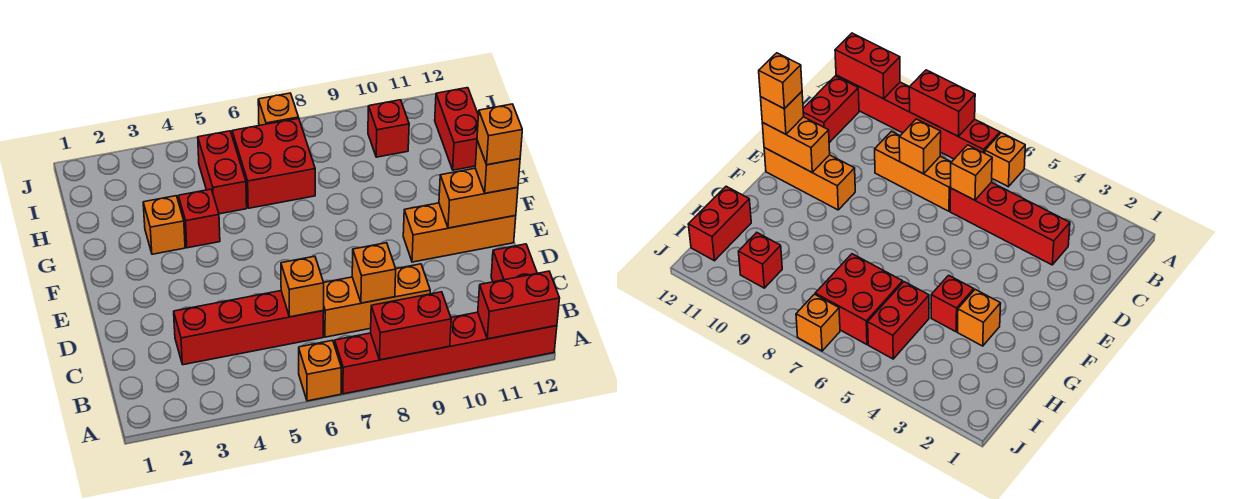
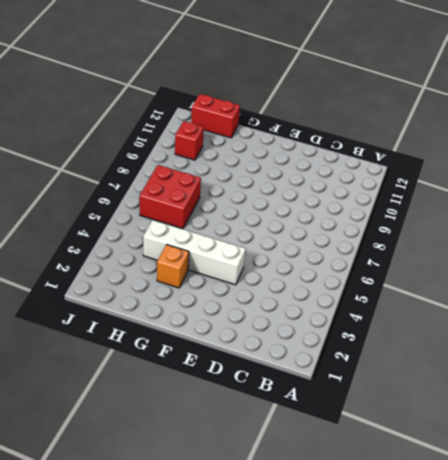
white 1x4 brick [143,220,246,285] -> red 1x1 brick [178,189,220,248]
none -> orange 1x1 brick [299,340,341,401]
none -> red 1x6 brick [335,312,557,394]
none -> red 1x2 brick [491,244,537,282]

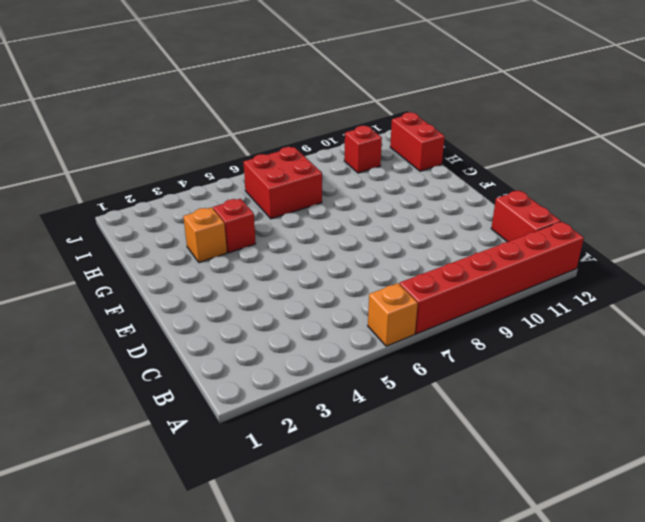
none -> red 1x4 brick [174,291,324,365]
none -> orange 1x3 brick [323,264,430,337]
none -> orange 1x3 brick [403,203,516,262]

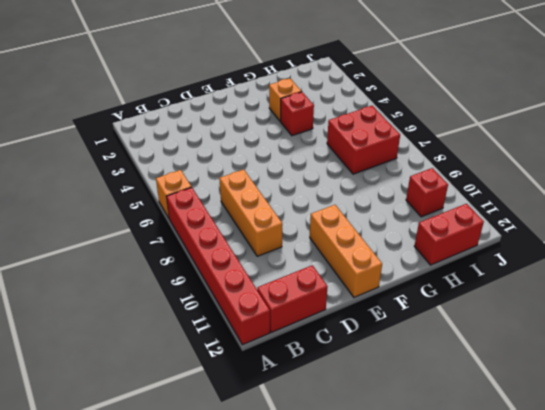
none -> red 1x4 brick [174,291,324,365]
none -> red 1x2 brick [198,131,247,214]
none -> orange 1x1 brick [258,93,299,126]

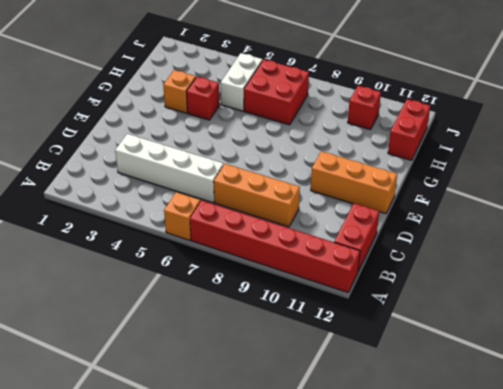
white 1x4 brick [115,134,223,203] -> red 1x4 brick [174,291,324,365]
white 1x2 brick [221,53,262,111] -> red 1x2 brick [198,131,247,214]
none -> orange 1x1 brick [258,93,299,126]
none -> red 1x2 brick [371,292,451,360]
none -> red 1x2 brick [478,271,560,339]

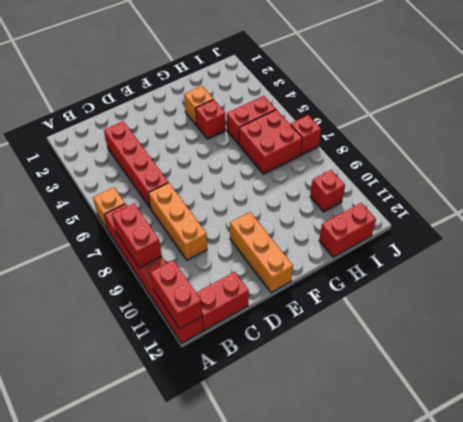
red 1x1 brick [290,115,321,155] -> orange 1x1 brick [258,93,299,126]
none -> orange 1x1 brick [281,256,324,317]
none -> orange 1x1 brick [352,243,396,303]
none -> orange 1x2 brick [439,168,518,228]

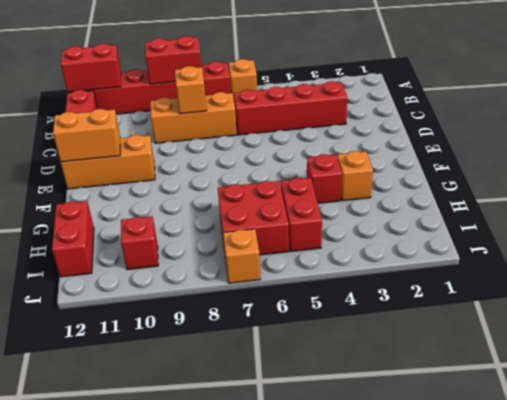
none -> orange 1x1 brick [281,256,324,317]
none -> orange 1x1 brick [475,141,520,193]
none -> orange 1x1 brick [477,104,522,165]

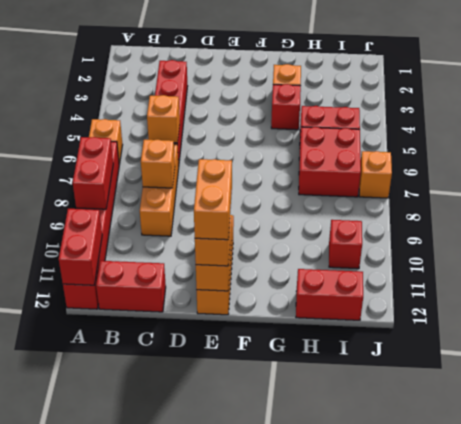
orange 1x2 brick [194,159,232,240] -> orange 1x1 brick [477,104,522,165]

